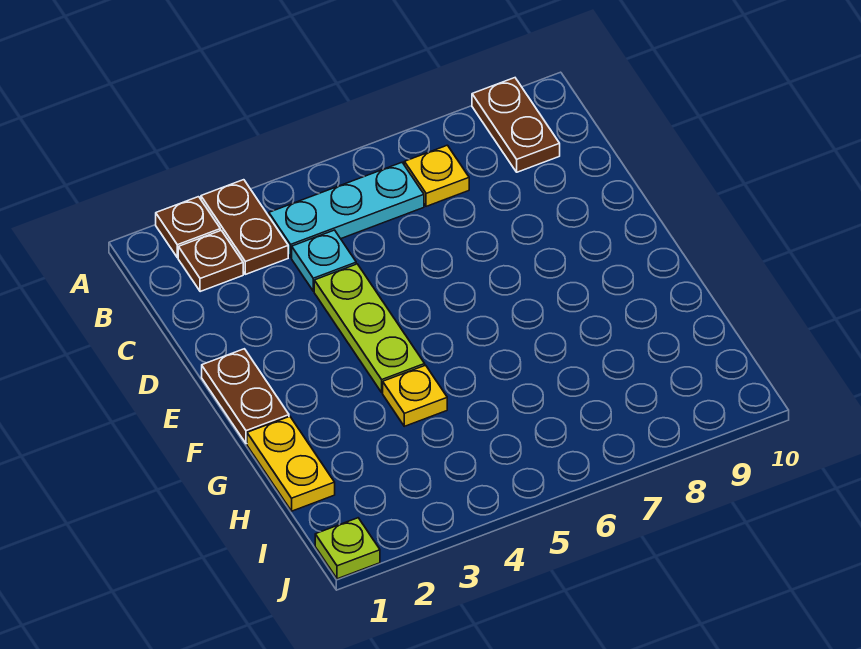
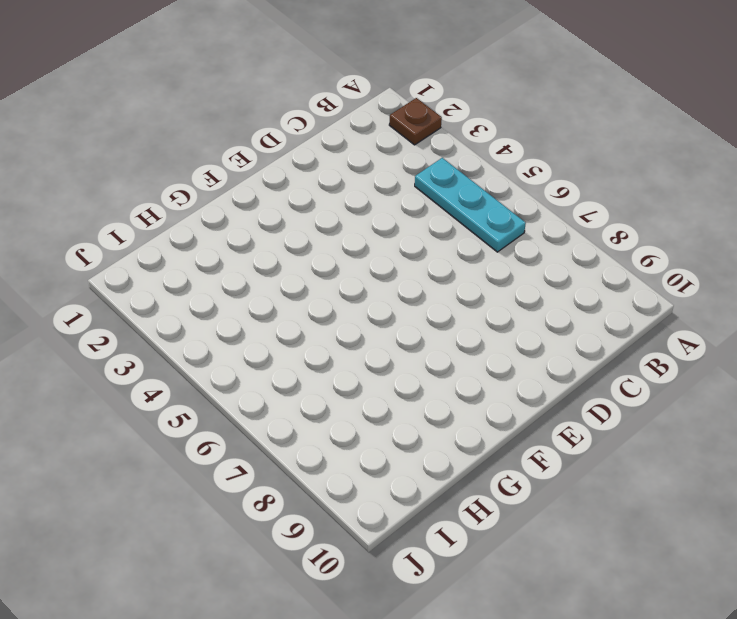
none -> brown 1x2 plate [201,180,288,274]
none -> brown 1x2 plate [472,78,560,172]
none -> brown 1x1 plate [178,230,243,292]

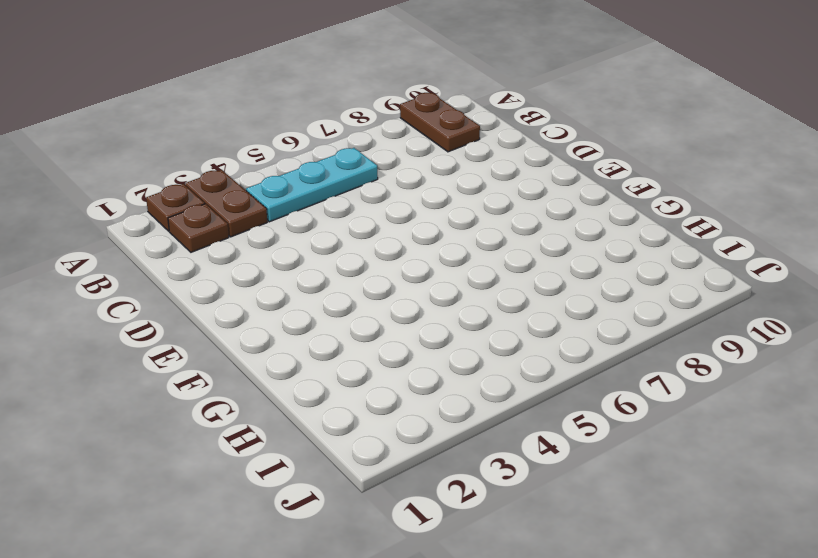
none -> yellow 1x1 plate [404,145,469,206]
none -> cyan 1x1 plate [292,230,356,291]
none -> lime 1x3 plate [314,264,425,392]

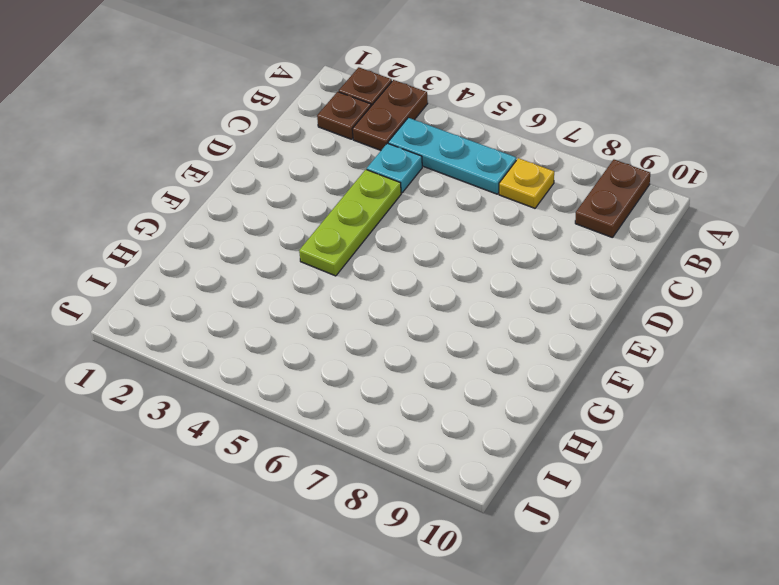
none -> brown 1x2 plate [202,349,289,444]
none -> yellow 1x2 plate [247,416,335,511]
none -> yellow 1x1 plate [383,365,447,426]

